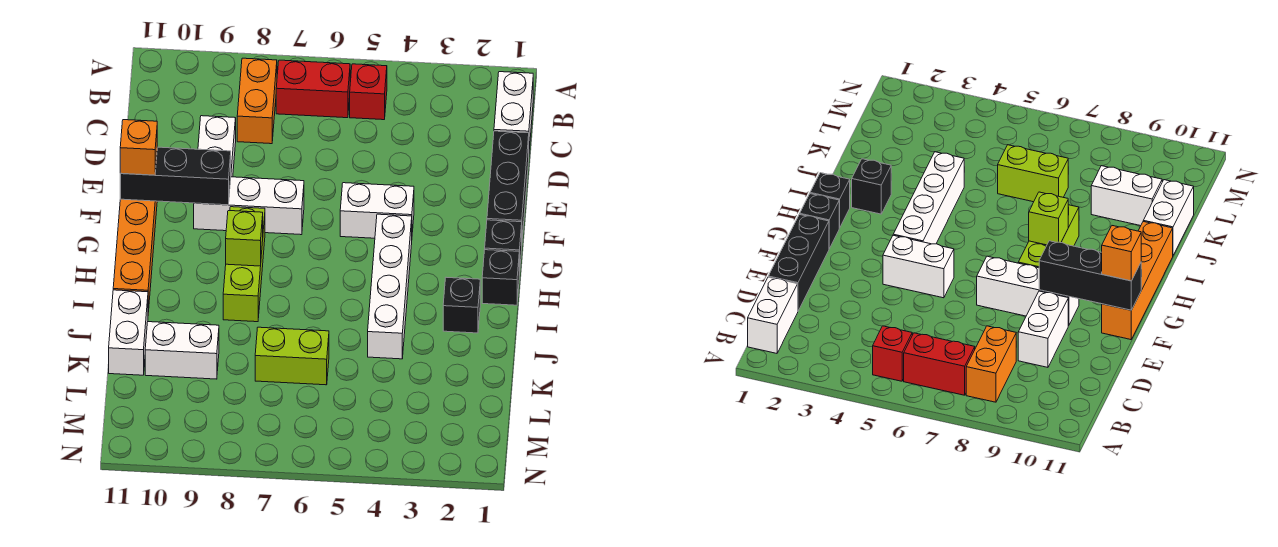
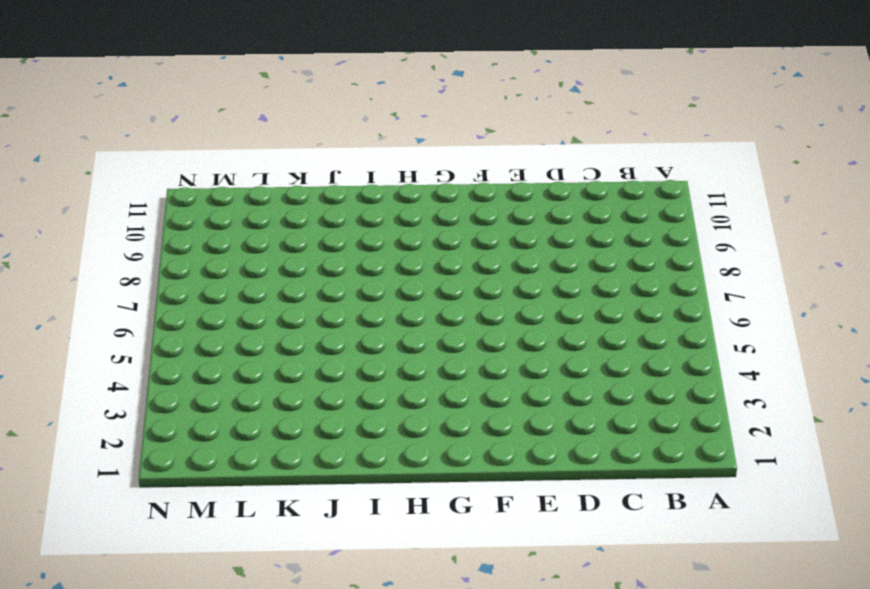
none -> white 1x2 brick [494,72,533,149]
none -> red 1x1 brick [350,64,387,120]
none -> red 1x2 brick [276,60,350,118]

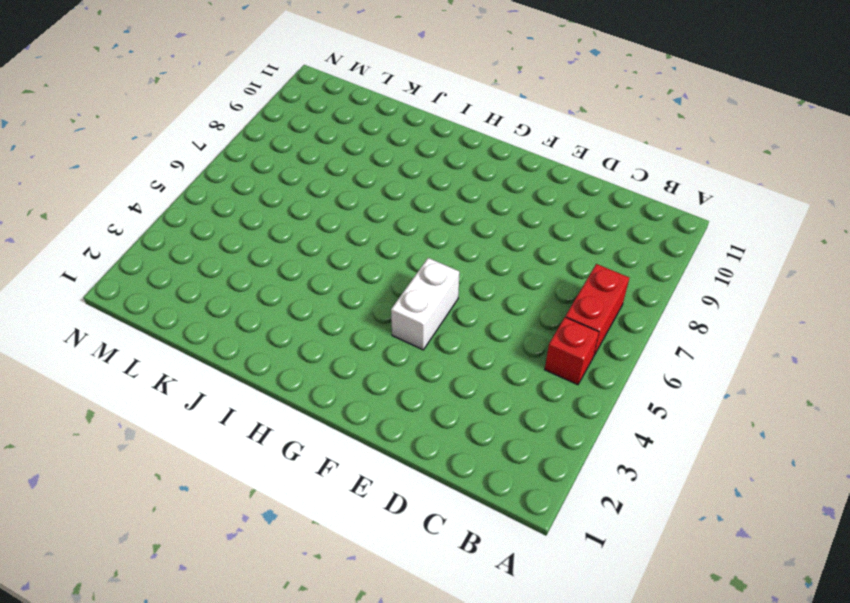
none -> white 1x2 brick [494,72,533,149]
none -> orange 1x2 brick [237,58,277,144]
none -> black 1x3 brick [487,131,529,238]

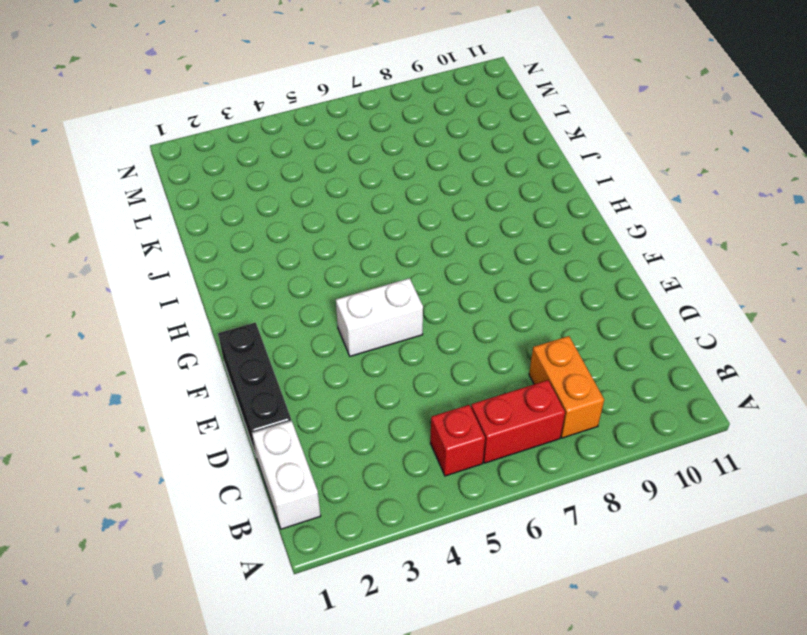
none -> white 1x2 brick [198,116,236,177]
none -> white 1x3 brick [194,177,304,235]
none -> orange 1x4 brick [113,199,157,312]

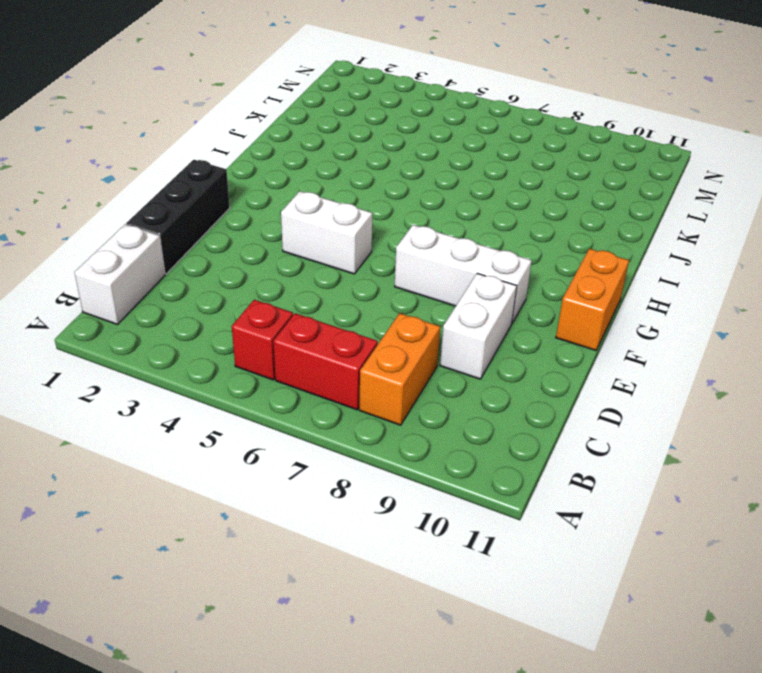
orange 1x2 brick [556,249,629,350] -> orange 1x4 brick [113,199,157,312]
none -> black 1x1 brick [485,220,522,275]
none -> white 1x4 brick [368,214,412,359]
none -> lime 1x3 brick [223,207,265,322]

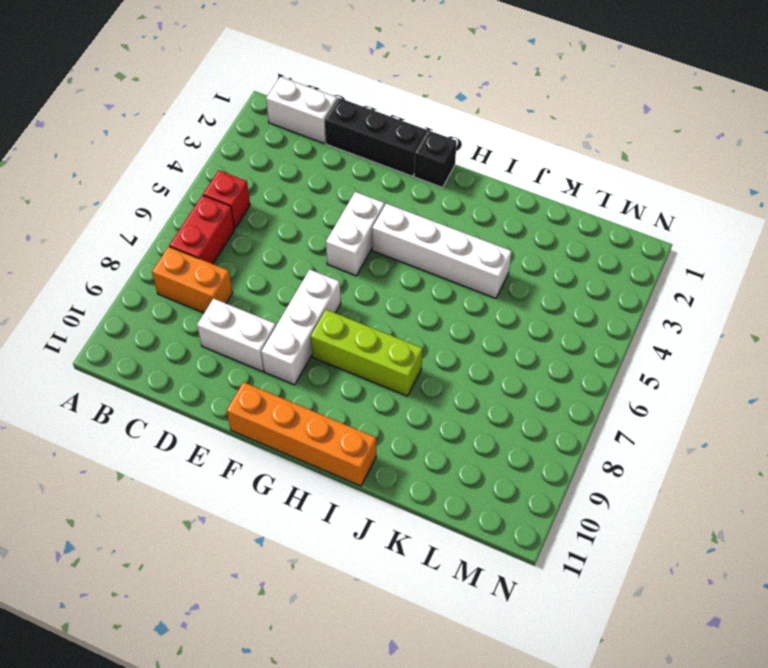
none -> black 1x1 brick [482,250,519,305]
none -> black 1x1 brick [443,277,480,333]
none -> white 1x2 brick [109,290,148,375]

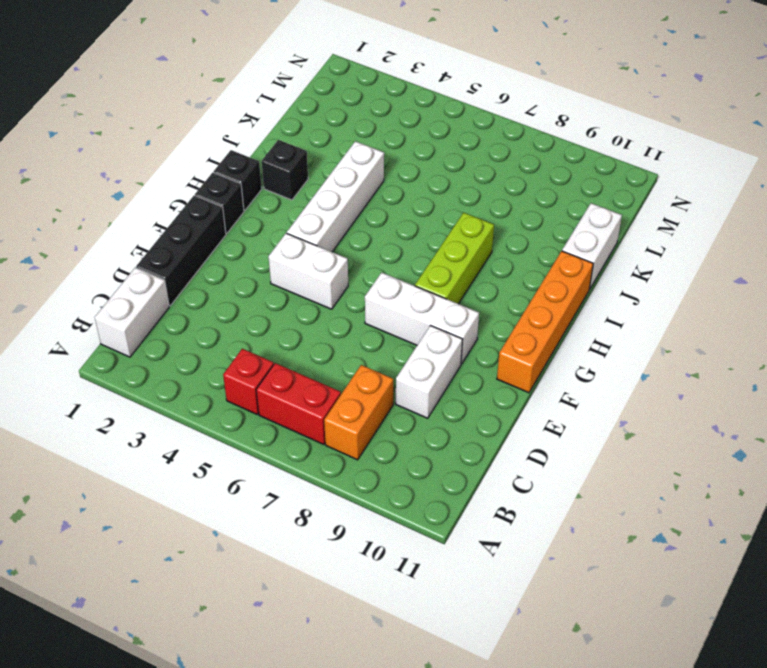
none -> lime 1x2 brick [255,327,329,385]
none -> white 1x2 brick [145,322,219,379]
none -> black 1x3 brick [120,147,231,205]

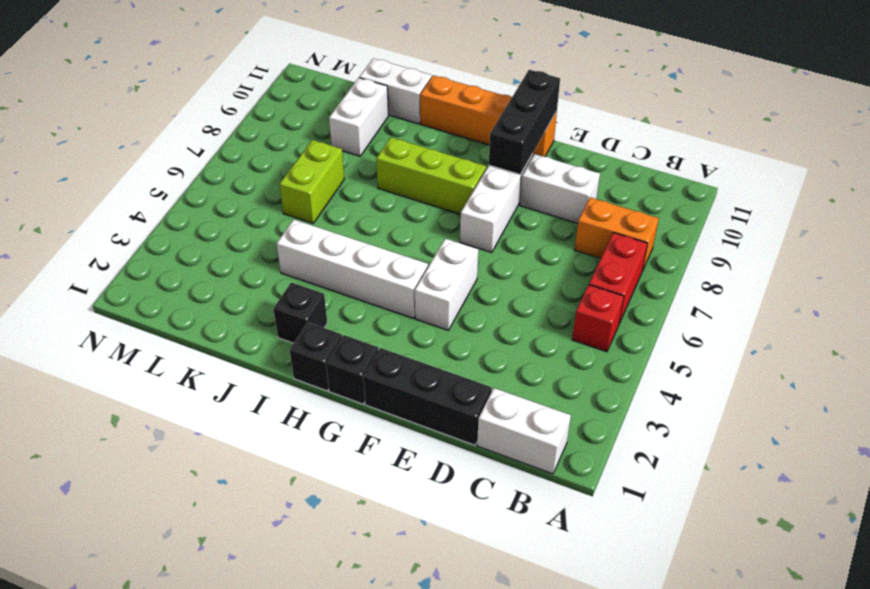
none -> lime 1x1 brick [226,211,263,266]
none -> orange 1x1 brick [120,120,157,175]

